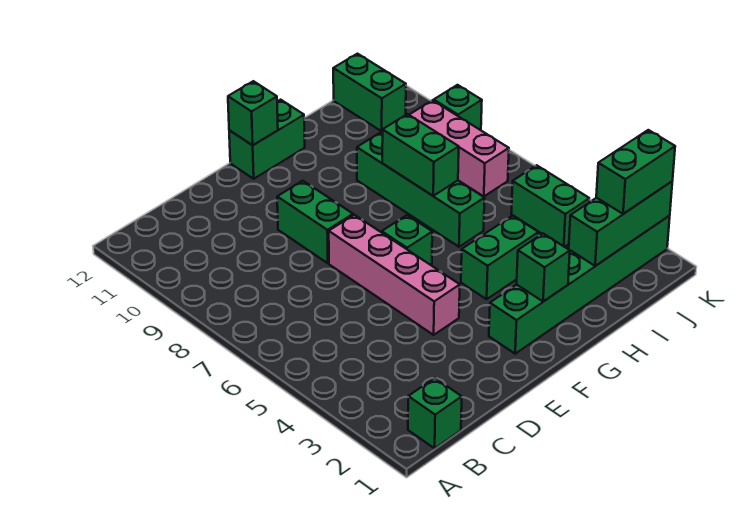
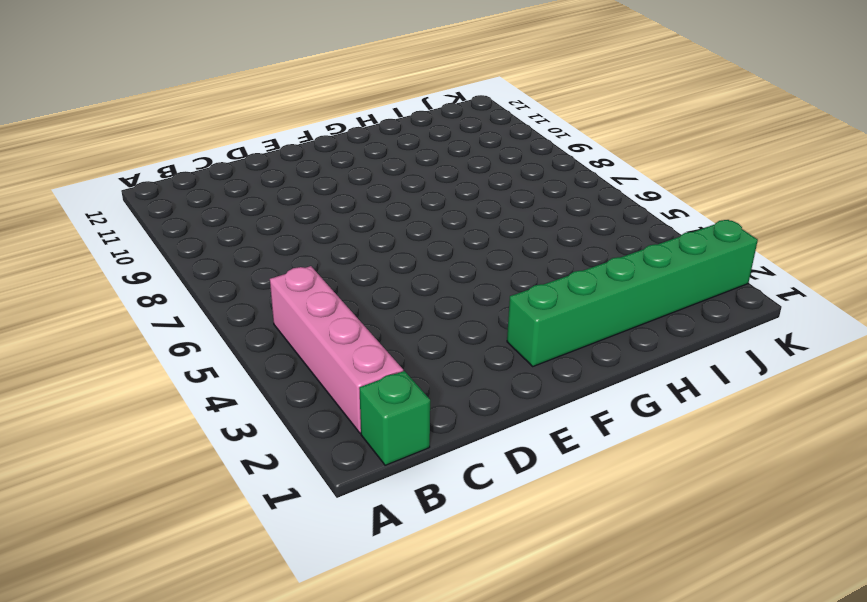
pink 1x4 brick [270,266,403,433] -> pink 1x4 brick moved to [329,215,460,335]
none -> green 1x2 brick [277,181,353,263]
none -> green 1x1 brick [382,215,432,265]
none -> green 1x2 brick [229,100,305,179]

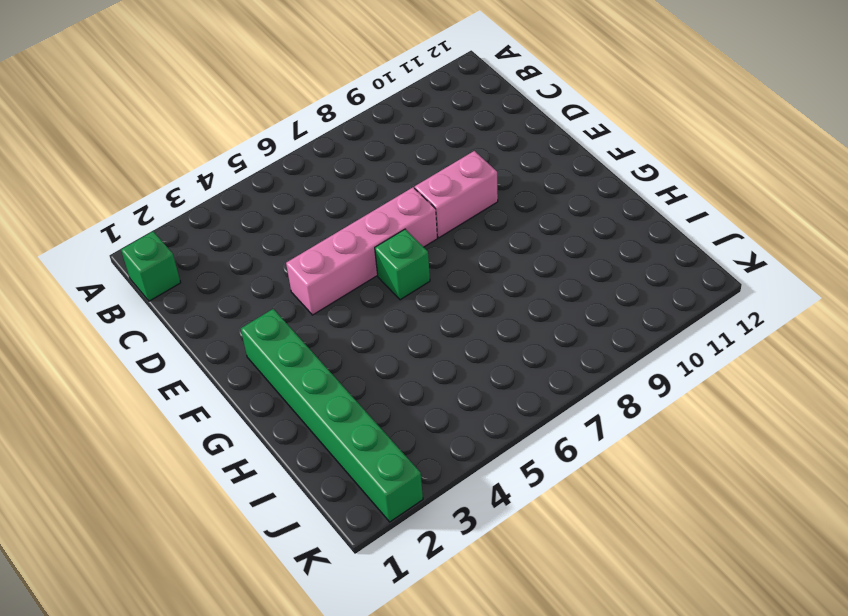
pink 1x2 brick [415,151,498,238] -> green 1x2 brick [277,181,353,263]
none -> green 1x2 brick [229,100,305,179]
none -> green 1x2 brick [461,216,539,299]
none -> green 1x4 brick [357,132,484,247]

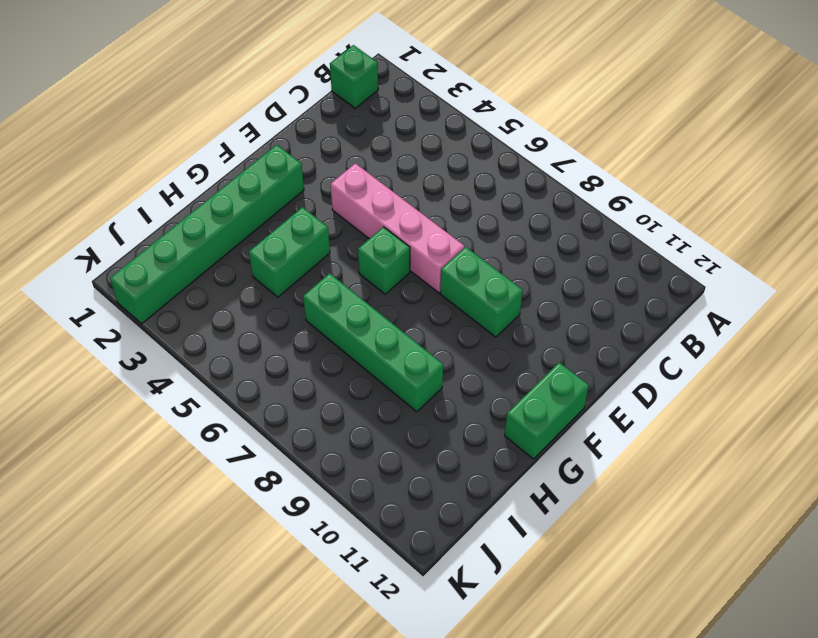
none -> green 1x2 brick [511,165,589,247]
none -> pink 1x3 brick [409,100,509,196]
none -> green 1x2 brick [333,54,406,131]

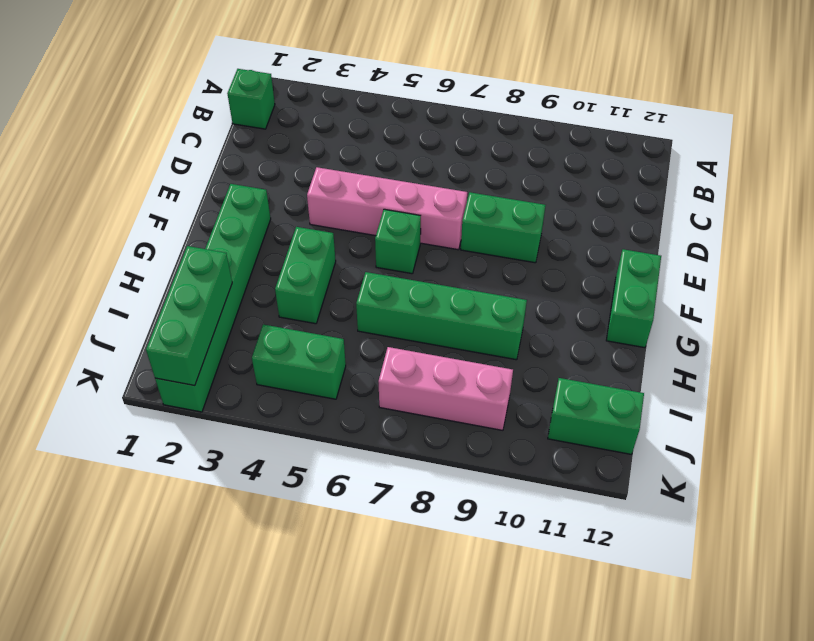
none -> green 1x1 brick [434,85,482,130]
none -> green 1x1 brick [228,81,278,145]
none -> green 1x1 brick [517,234,570,302]

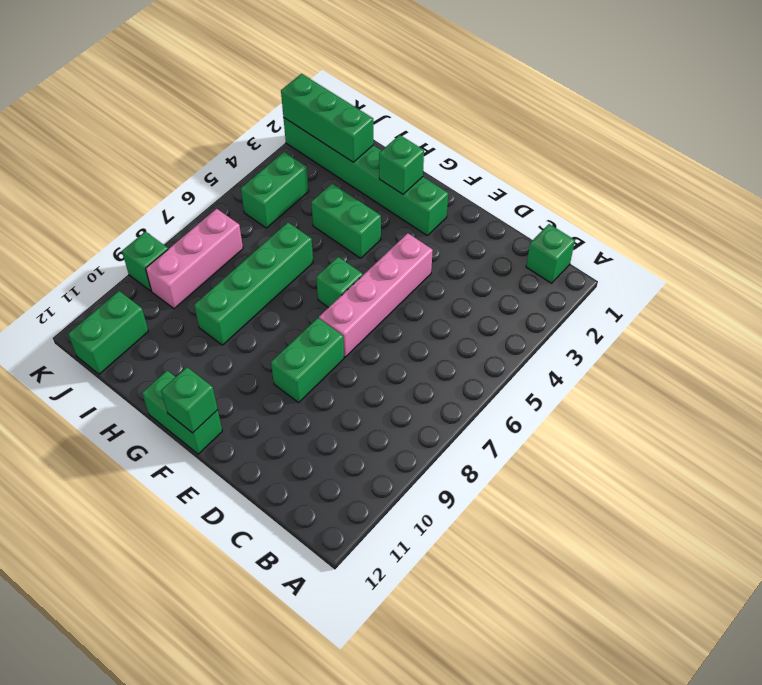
none -> green 1x2 brick [382,114,459,196]
none -> green 1x2 brick [596,130,675,214]

